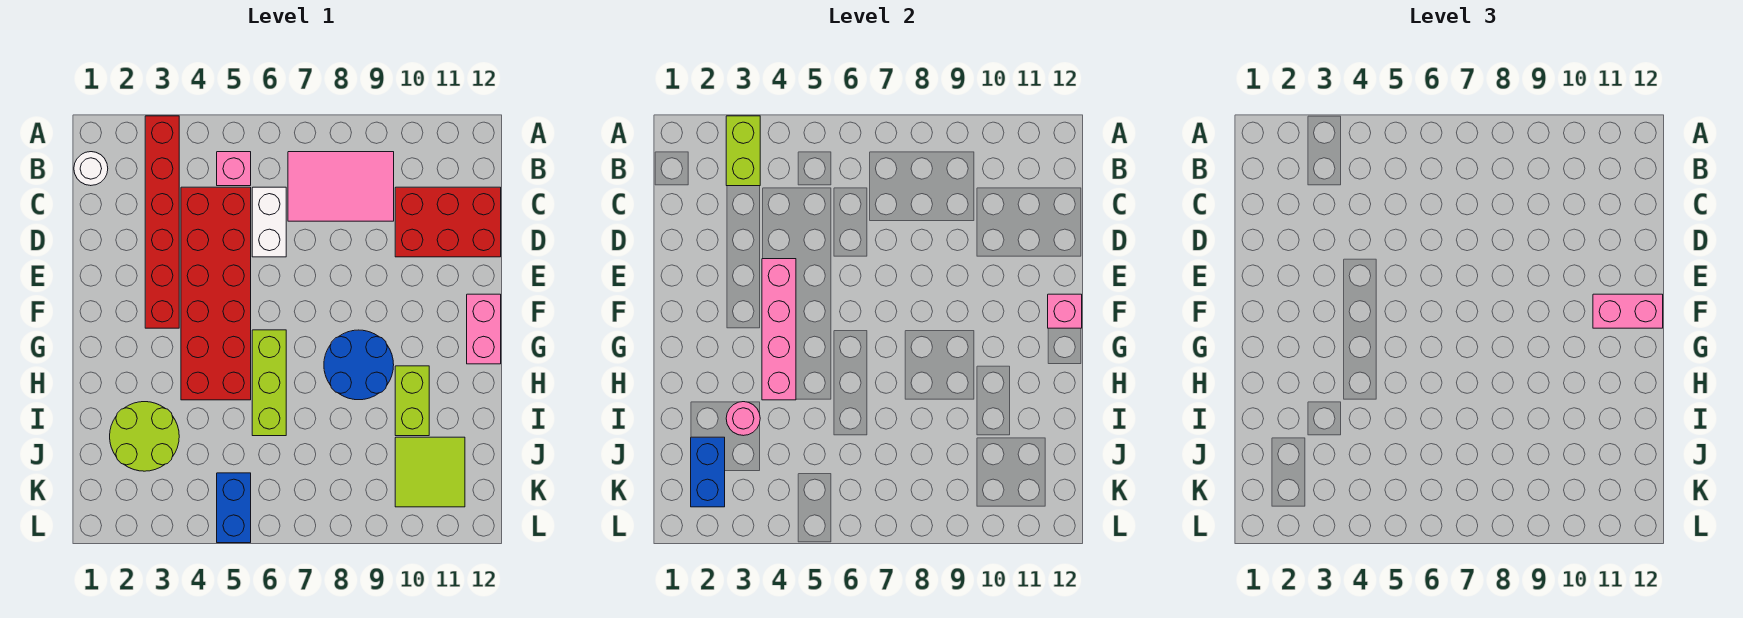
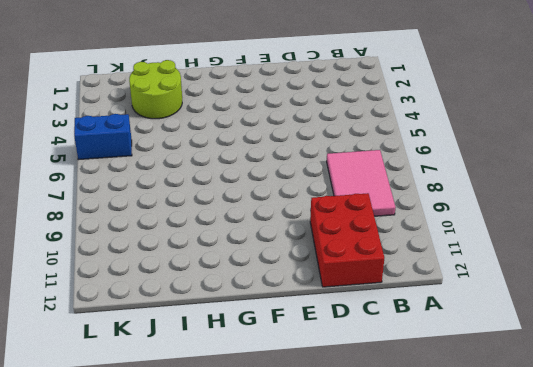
none -> red 1x6 brick [145,116,179,328]
none -> white 1x1 round brick [74,152,108,186]
none -> pink 1x1 brick [217,152,251,186]

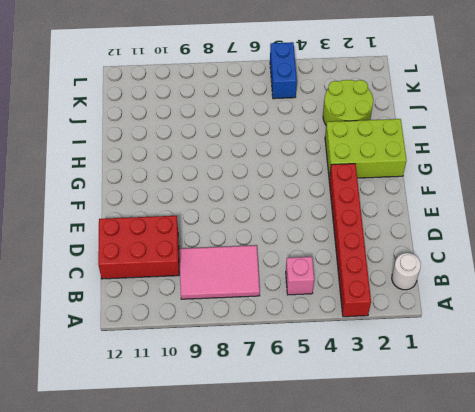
lime 2x3 brick [325,119,407,178] -> none
none -> red 2x6 brick [181,187,251,400]
none -> white 1x2 brick [252,187,286,257]
none -> pink 1x2 brick [467,294,501,364]

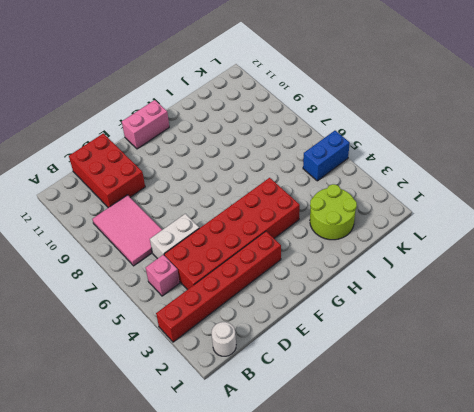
none -> lime 1x3 brick [252,330,286,436]
none -> blue 2x2 round brick [324,330,394,400]
none -> lime 1x2 brick [395,366,429,436]

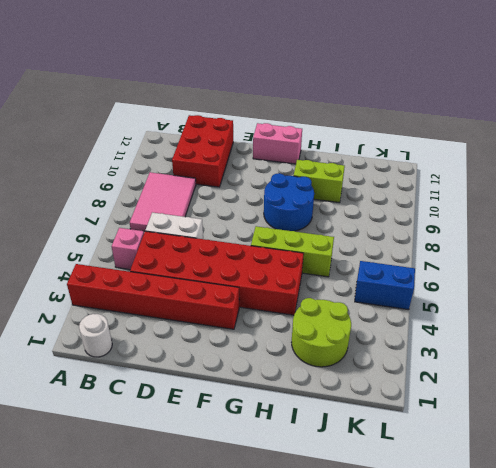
none -> lime 2x2 tile [395,437,465,507]
none -> lime 1x2 brick [726,116,760,186]
none -> pink 1x4 brick [762,259,796,400]

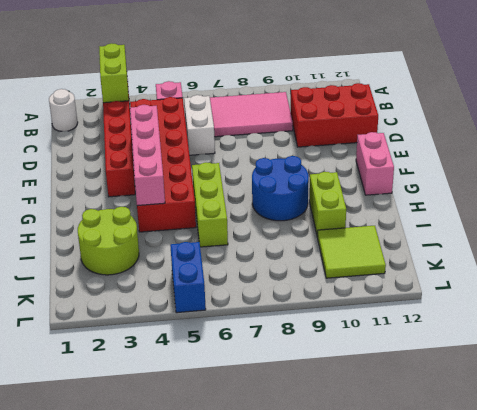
none -> pink 1x1 brick [1048,294,1082,328]
none -> pink 1x1 round brick [726,402,760,436]
none -> blue 1x2 brick [691,437,725,507]

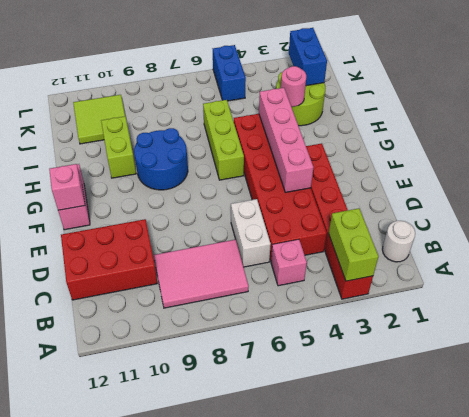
none -> pink 1x2 brick [1593,294,1663,328]

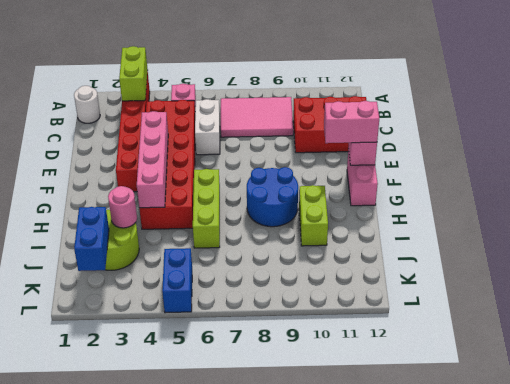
none -> lime 2x2 tile [395,437,465,507]

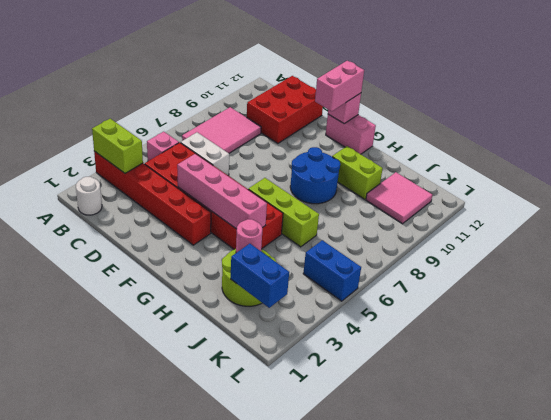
pink 2x2 tile [366,172,432,224] -> lime 2x2 tile [395,437,465,507]

